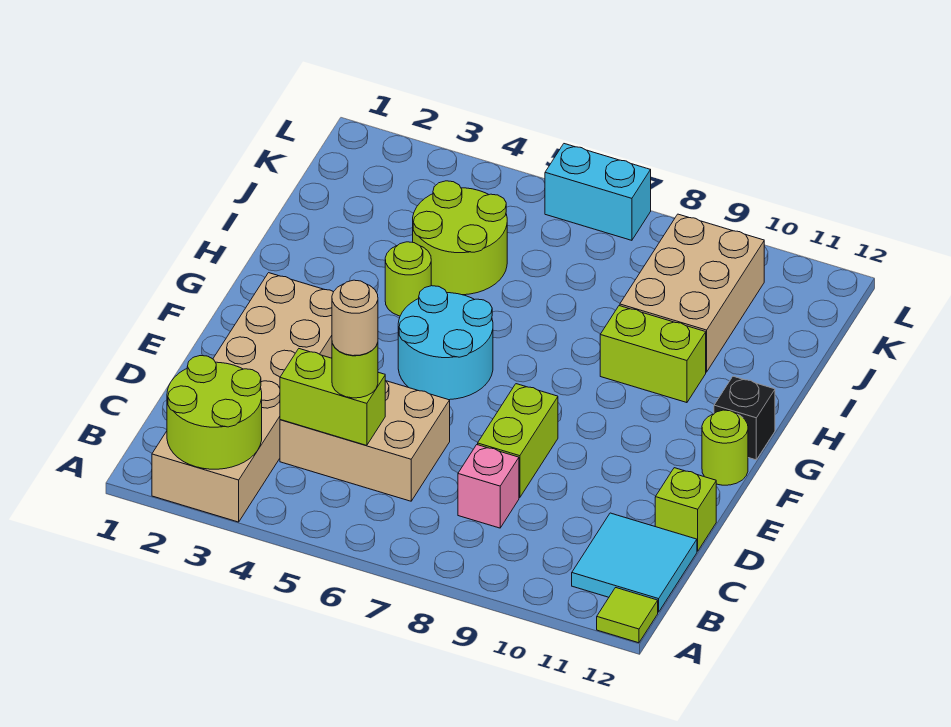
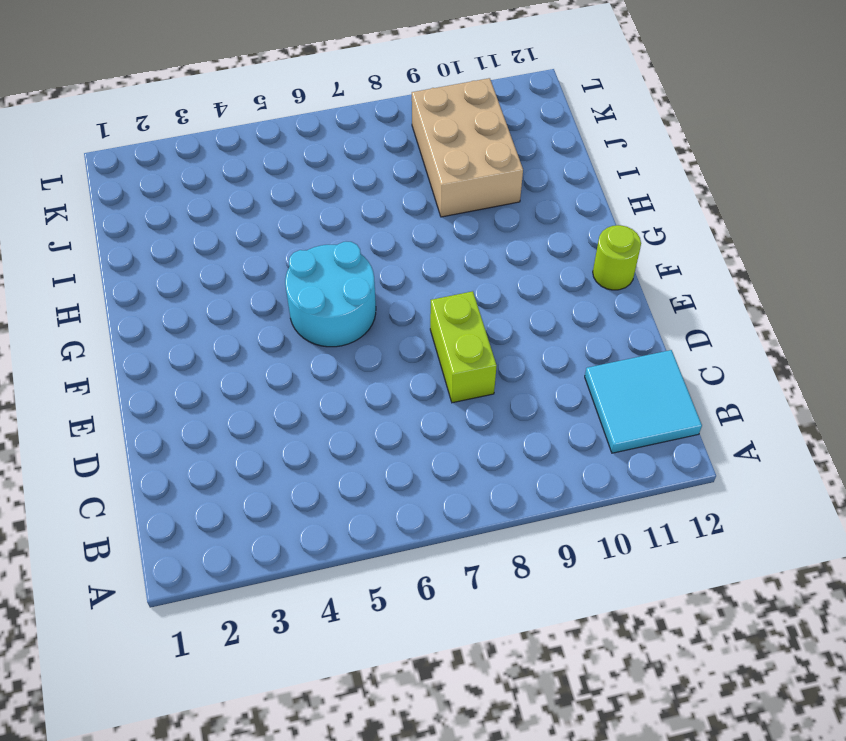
none -> tan 2x6 brick [152,273,333,522]
none -> lime 1x1 tile [597,588,658,643]
none -> tan 2x3 brick [280,381,450,501]

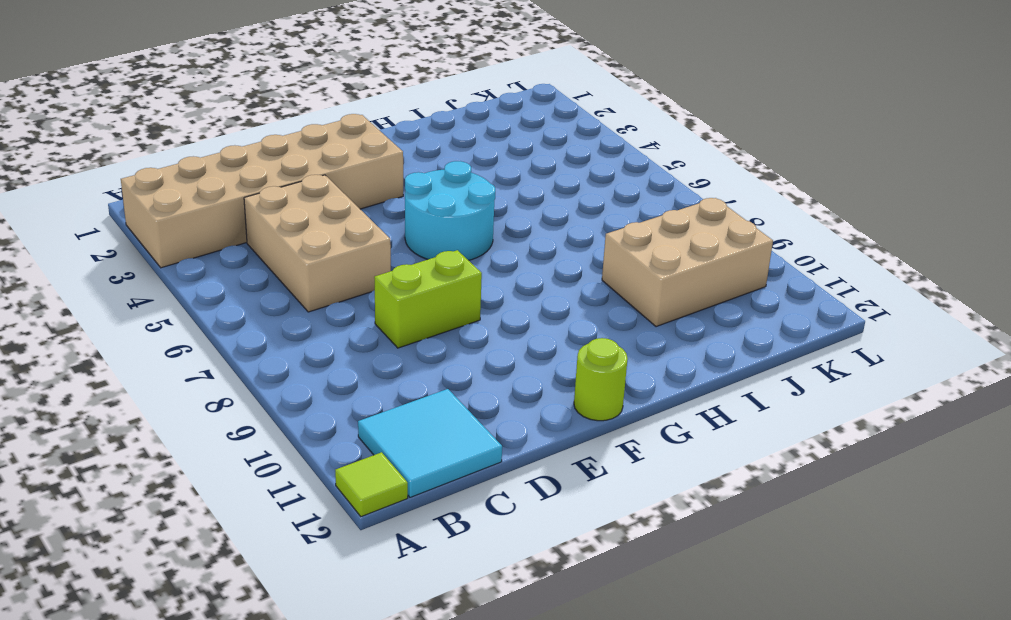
none -> pink 1x1 brick [458,445,519,528]
none -> lime 1x1 brick [655,468,716,551]
none -> black 1x1 brick [714,376,775,460]

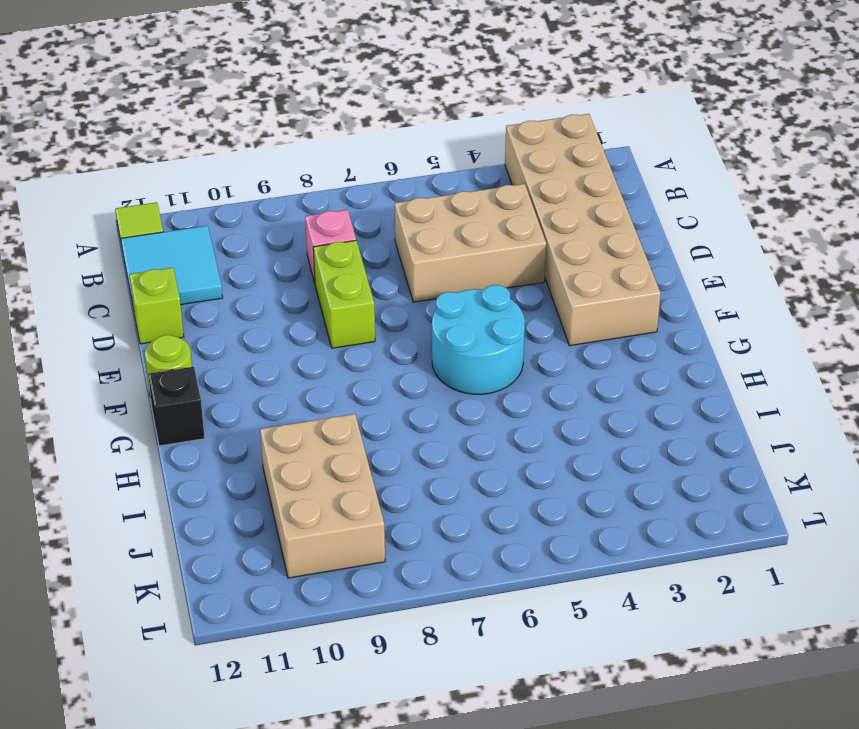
none -> lime 1x1 round brick [385,242,431,316]
none -> lime 1x2 brick [600,306,706,403]
none -> lime 2x2 round brick [413,181,507,295]

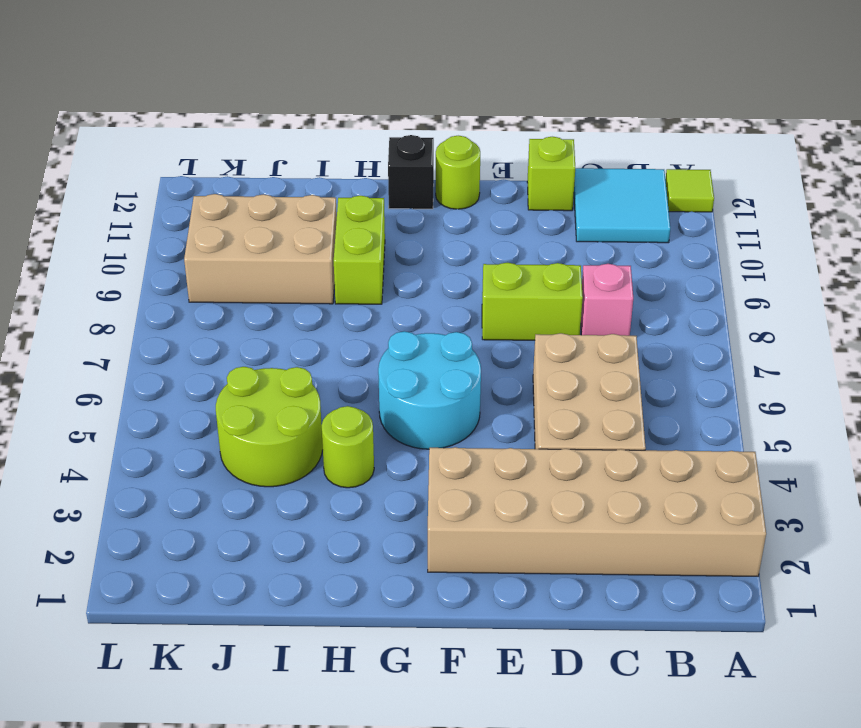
none -> cyan 1x2 brick [545,144,651,240]
none -> lime 2x2 round brick [167,356,262,469]
none -> lime 1x2 brick [280,349,385,446]

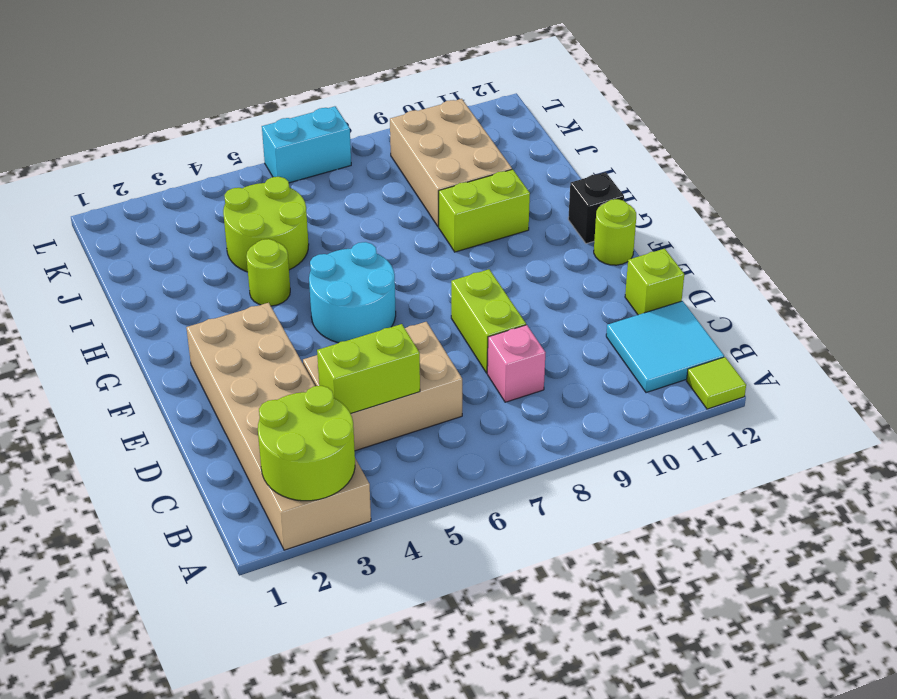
none -> lime 1x1 round brick [332,343,378,398]
none -> tan 1x1 round brick [332,280,378,356]

